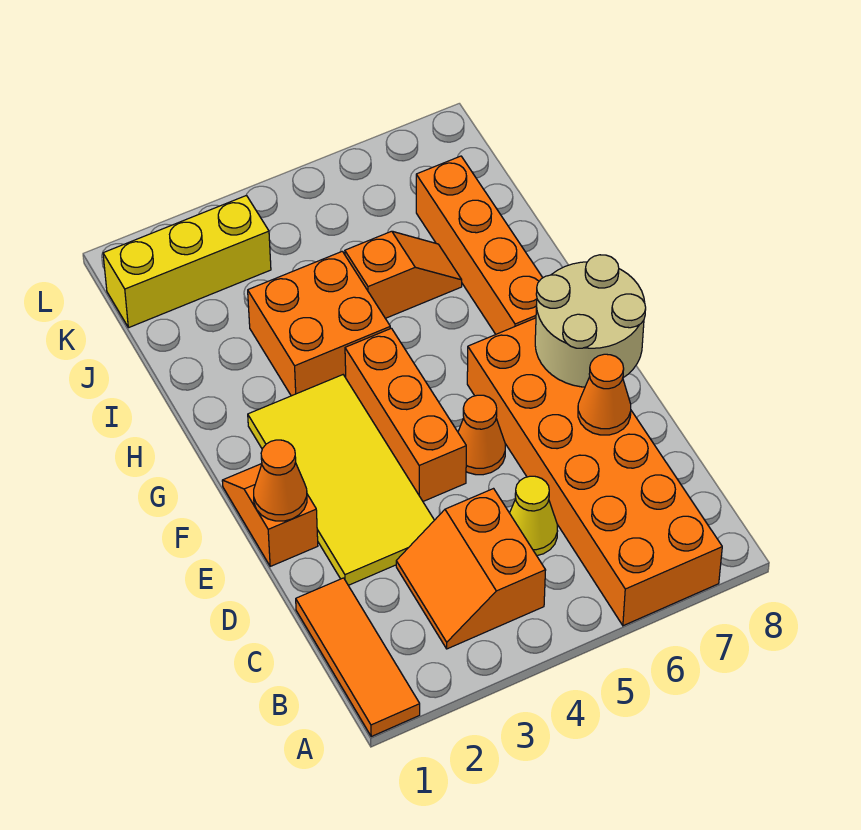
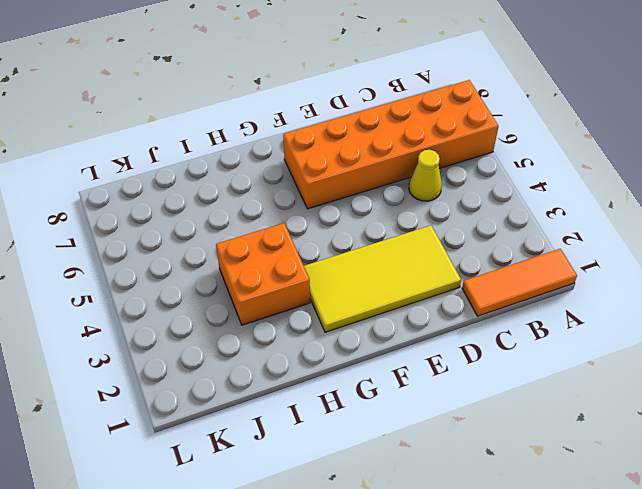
none -> orange 2x2 slope [396,489,546,649]
none -> orange 1x2 slope [222,464,318,566]
none -> orange 1x3 brick [345,328,466,501]

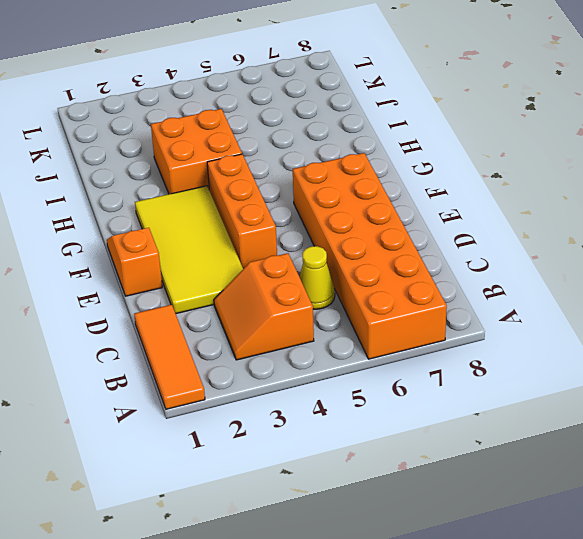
none -> orange 1x1 cone [458,395,505,475]
none -> orange 1x4 brick [416,156,543,334]
none -> orange 1x2 slope [345,231,462,318]

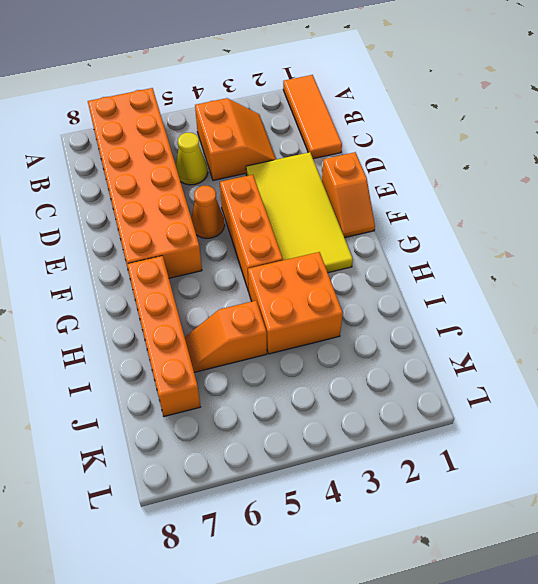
none -> yellow 1x3 brick [103,195,271,328]
none -> orange 1x1 cone [578,354,631,435]
none -> orange 1x1 cone [254,440,307,521]

